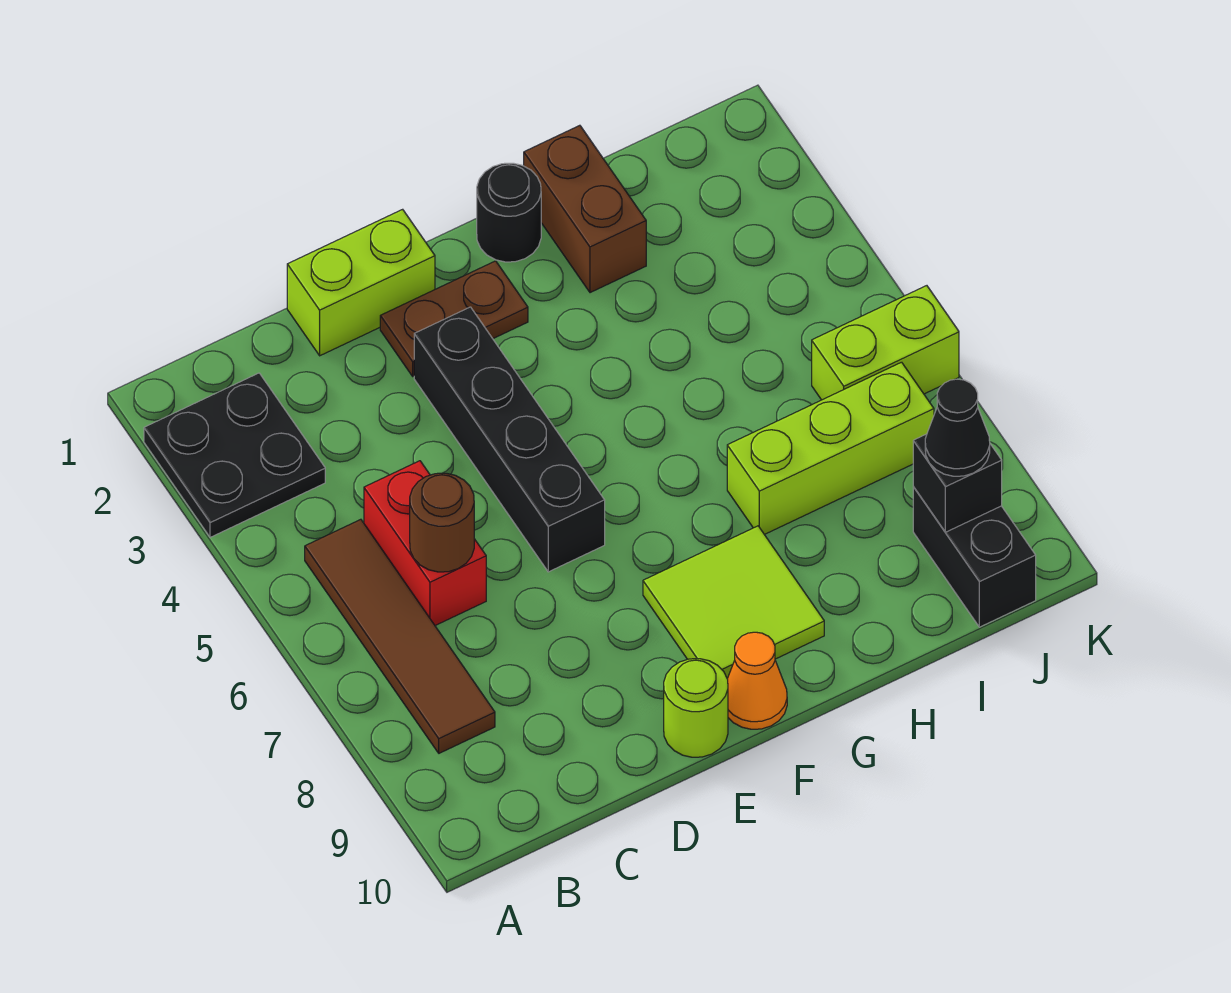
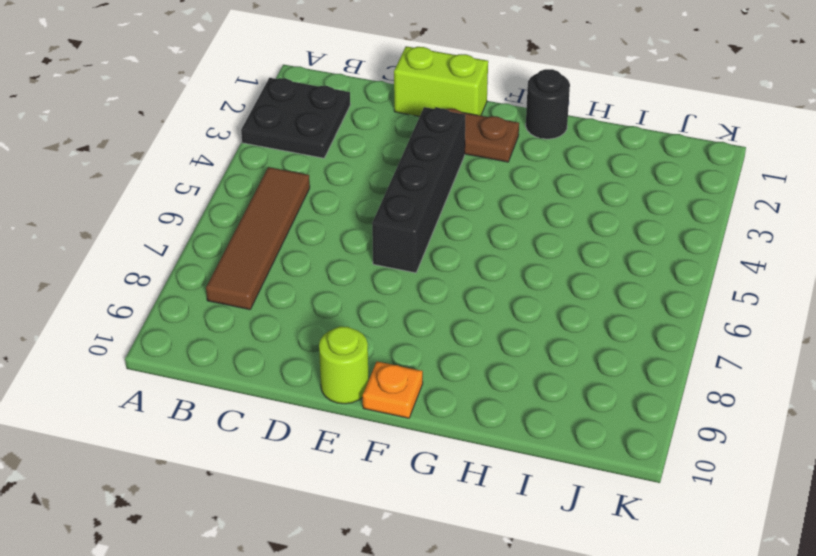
orange 1x1 plate [363,362,423,418] -> orange 1x1 cone [728,632,787,729]
none -> red 1x2 brick [364,461,486,626]
none -> lime 2x2 tile [643,526,824,679]
none -> brown 1x2 brick [524,125,646,293]

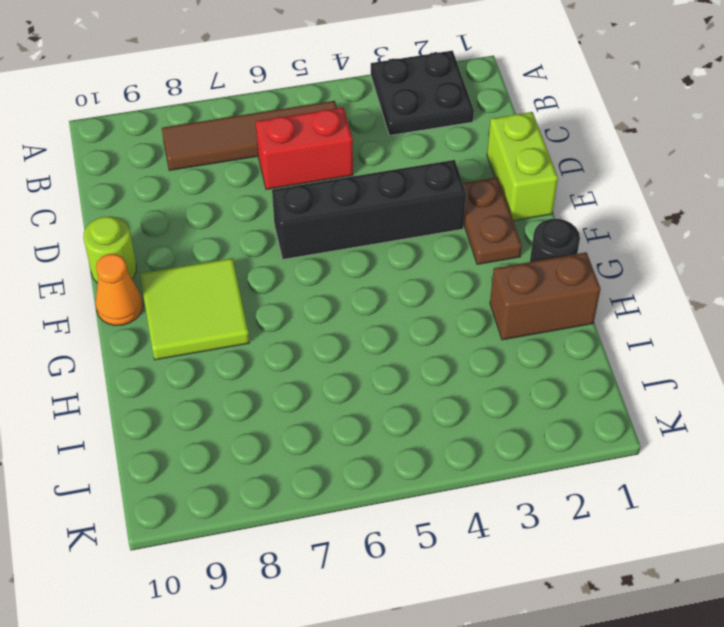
none -> lime 1x3 brick [727,362,934,535]
none -> lime 1x2 brick [812,286,959,400]
none -> black 1x2 brick [913,487,1036,627]

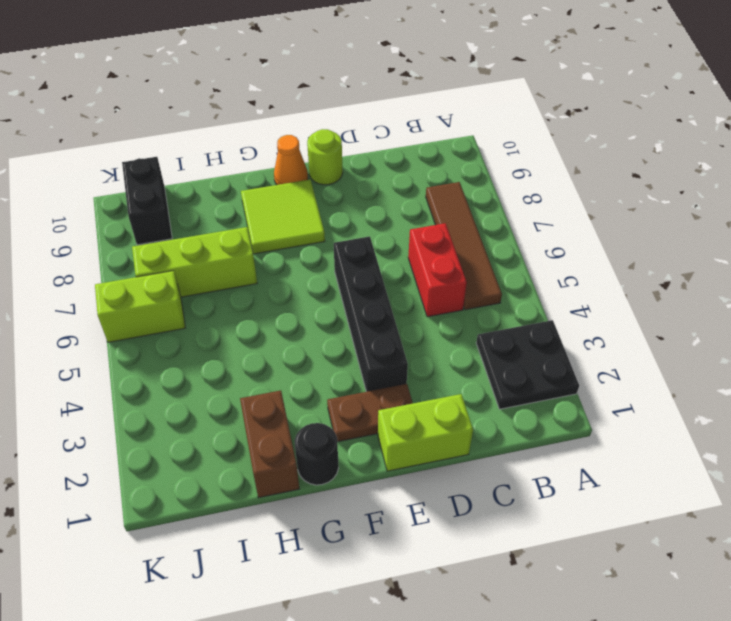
none -> brown 1x1 round brick [410,473,474,572]
none -> black 1x1 brick [913,434,1002,532]
none -> black 1x1 cone [925,379,990,476]

